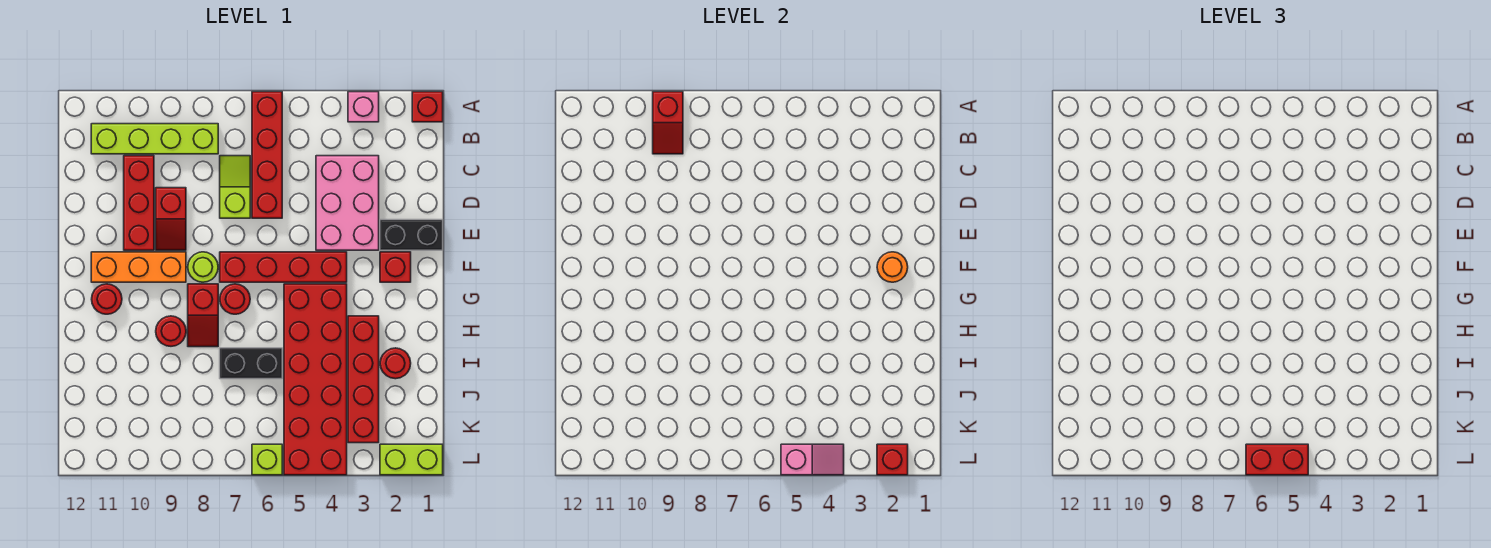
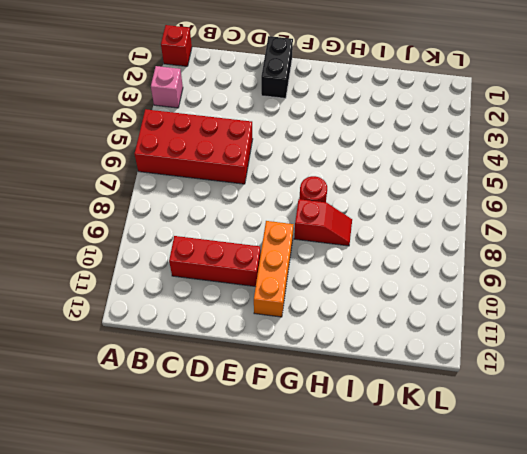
red 2x4 brick [134,109,253,184] -> red 1x4 brick [252,92,282,218]
none -> lime 1x4 brick [91,124,218,154]
none -> pink 2x3 brick [316,156,379,250]
none -> lime 1x2 slope [220,156,250,218]

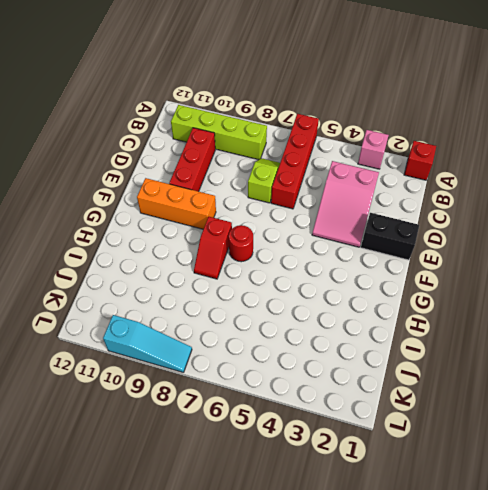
pink 2x3 slope [312,161,379,247] -> pink 2x3 brick [316,156,379,250]
cyan 1x3 slope [103,315,192,373] -> none
none -> red 1x2 slope [156,188,186,250]
none -> red 1x1 brick [380,252,411,282]
none -> red 1x4 brick [220,252,347,282]

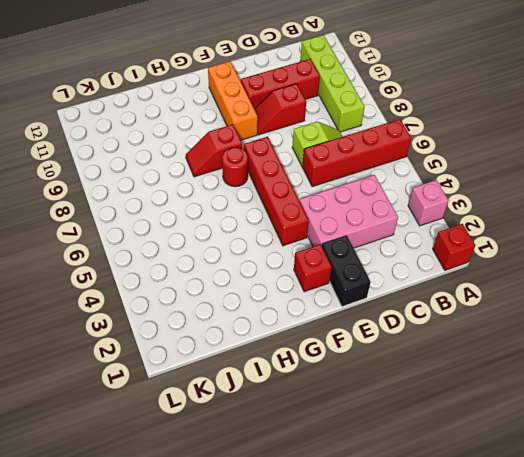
none -> lime 1x1 round brick [188,252,218,282]
none -> red 2x6 brick [284,284,347,475]
none -> red 1x1 round brick [92,284,122,314]

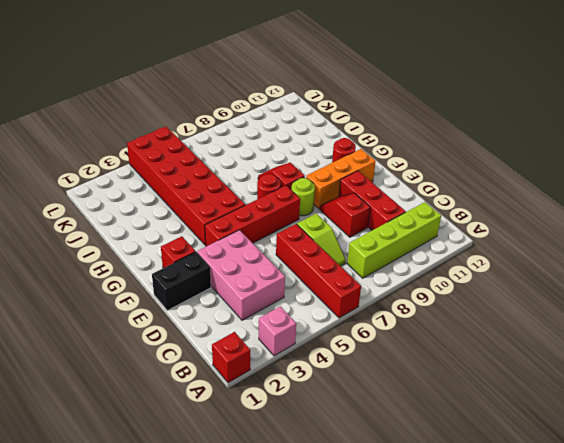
none -> red 1x4 brick [348,316,379,443]
none -> red 1x1 round brick [156,316,186,346]
none -> red 1x1 round brick [380,348,411,379]

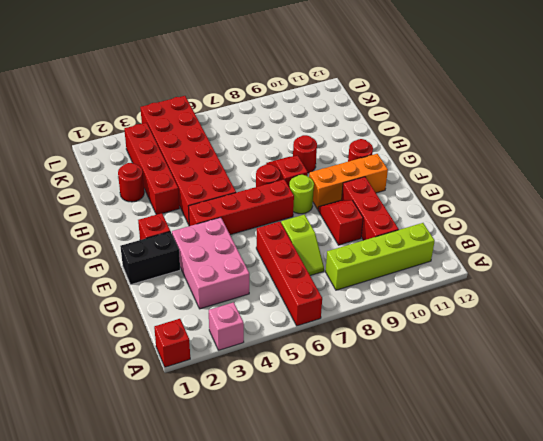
none -> black 1x2 brick [220,348,282,379]
none -> lime 1x2 brick [380,444,443,475]
none -> lime 1x1 brick [252,444,282,475]

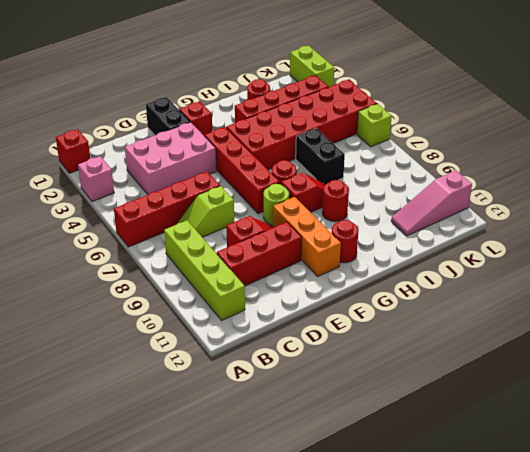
pink 1x3 slope [391,170,472,236] -> none
none -> red 1x2 slope [653,92,683,154]
none -> orange 1x1 round brick [877,252,908,282]
none -> red 1x1 brick [877,444,908,475]

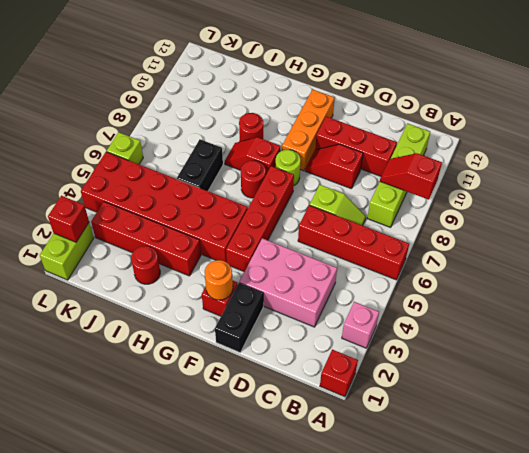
none -> red 1x1 round brick [92,284,122,314]
none -> pink 1x2 slope [781,444,844,475]
none -> red 1x2 brick [1246,444,1308,475]

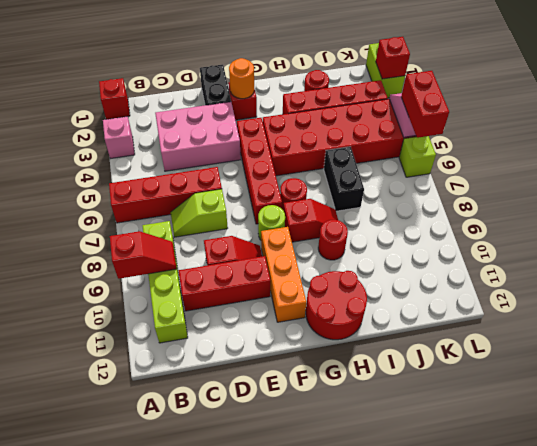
red 2x2 round brick [306,271,367,340] -> red 1x1 round brick [92,284,122,314]

